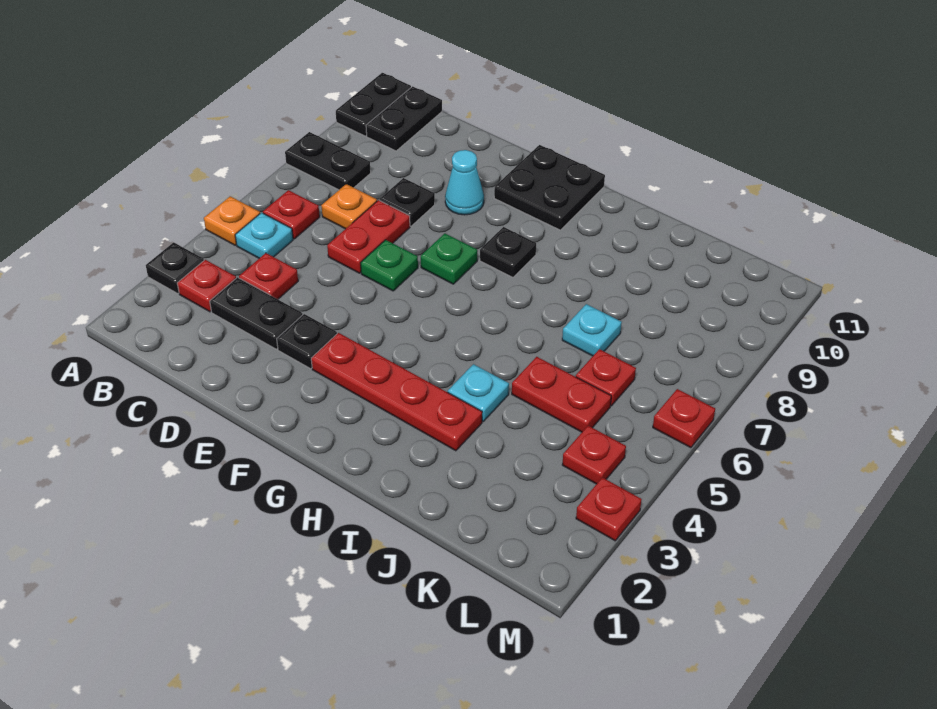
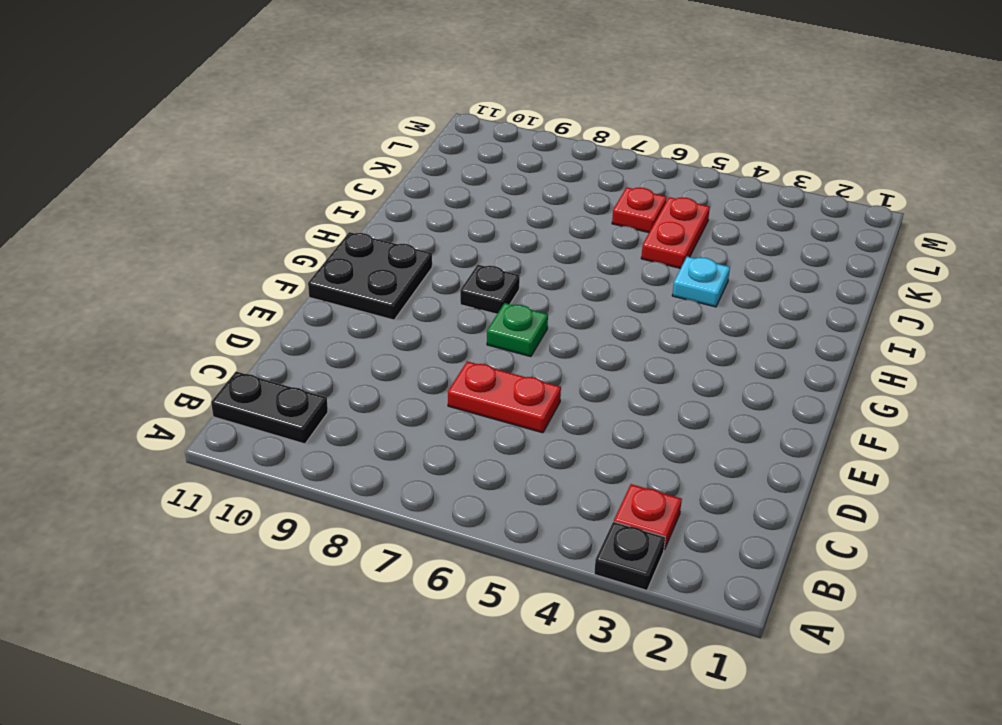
none -> orange 1x1 plate [204,196,260,245]
none -> black 1x2 plate [285,132,371,190]
none -> black 1x2 plate [336,73,411,136]

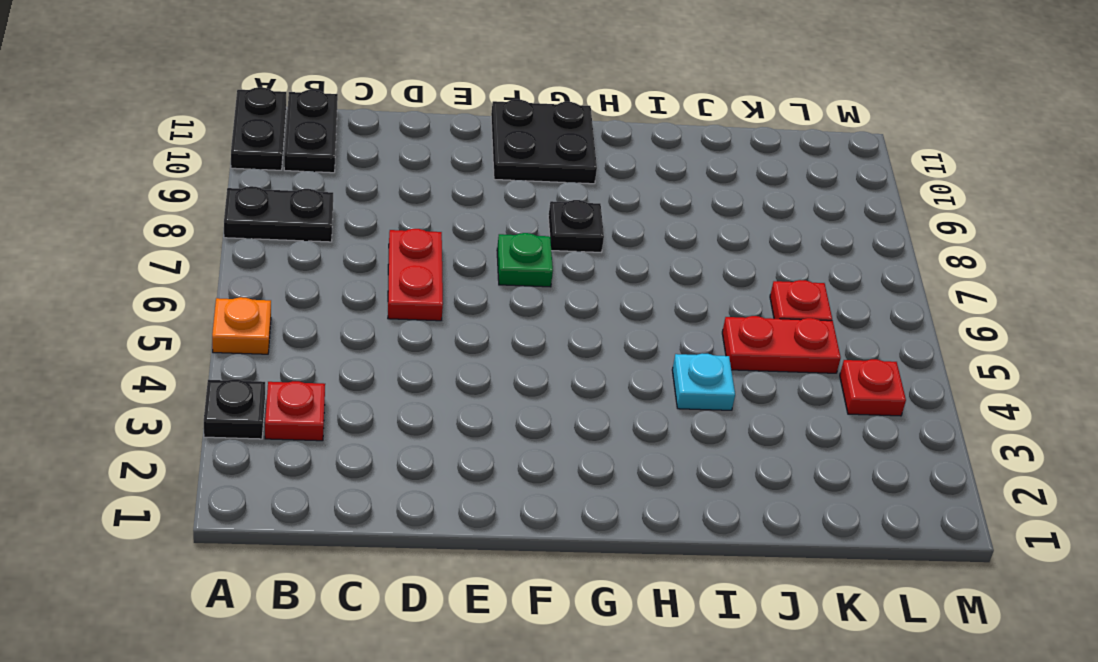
none -> cyan 1x1 plate [235,213,293,258]
none -> red 1x1 plate [263,190,320,239]
none -> black 1x2 plate [210,277,303,349]

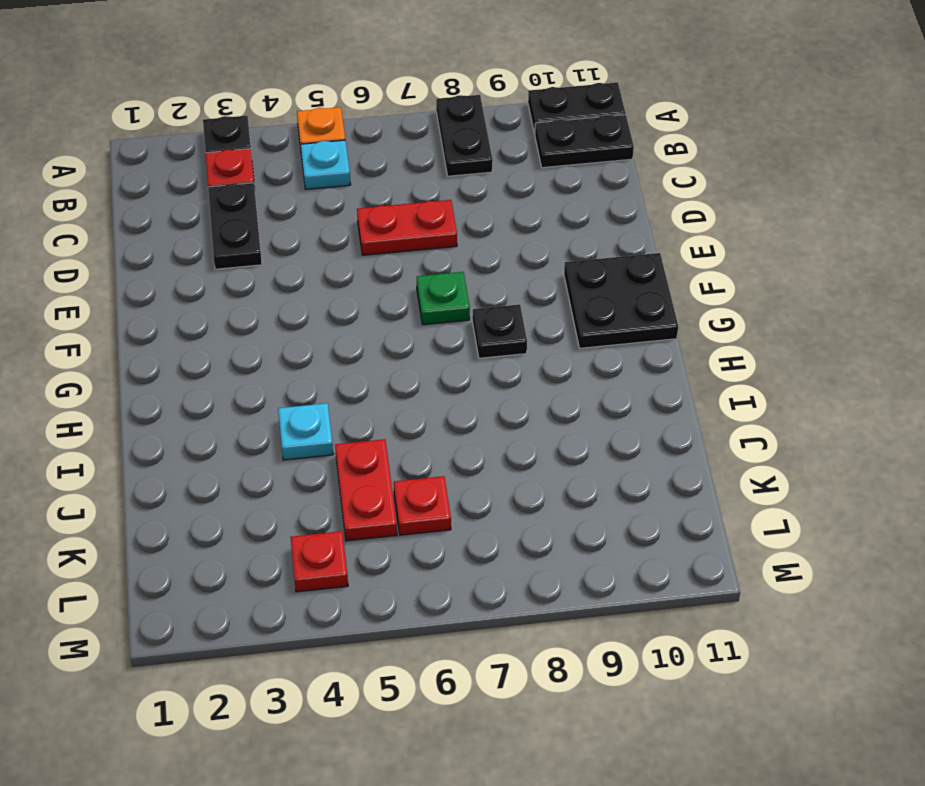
none -> red 1x1 plate [263,190,320,239]
none -> red 1x1 plate [239,253,298,299]
none -> orange 1x1 plate [321,184,377,229]

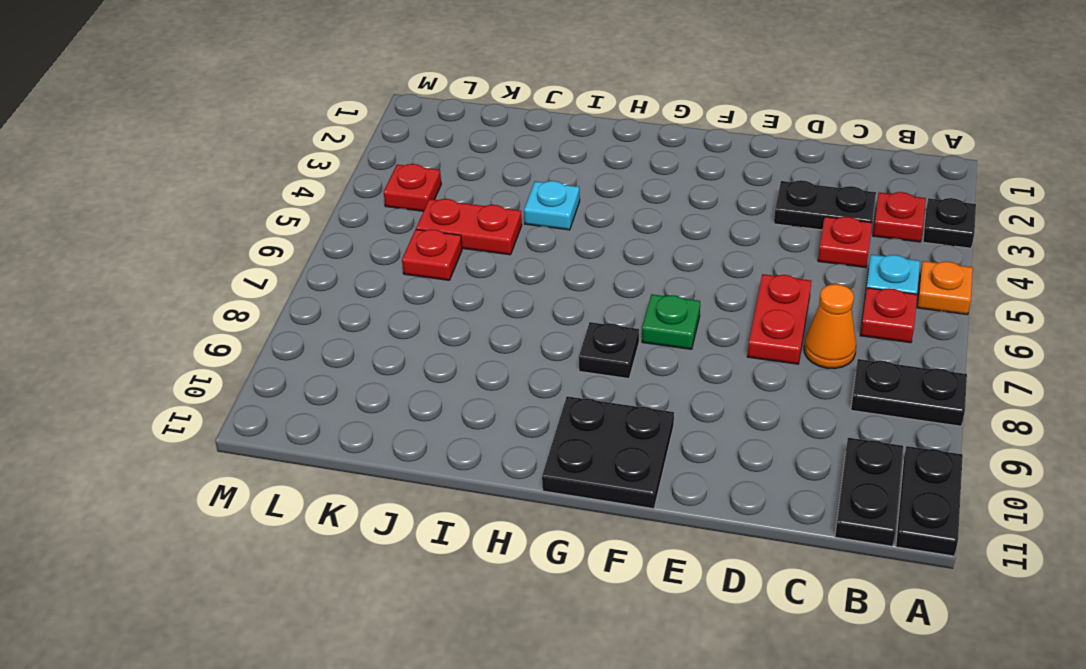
orange 1x1 cone [804,284,856,369] -> orange 1x1 plate [321,184,377,229]
none -> black 1x1 plate [380,178,435,226]
none -> black 1x1 plate [277,314,337,369]
none -> green 1x1 plate [361,240,418,291]

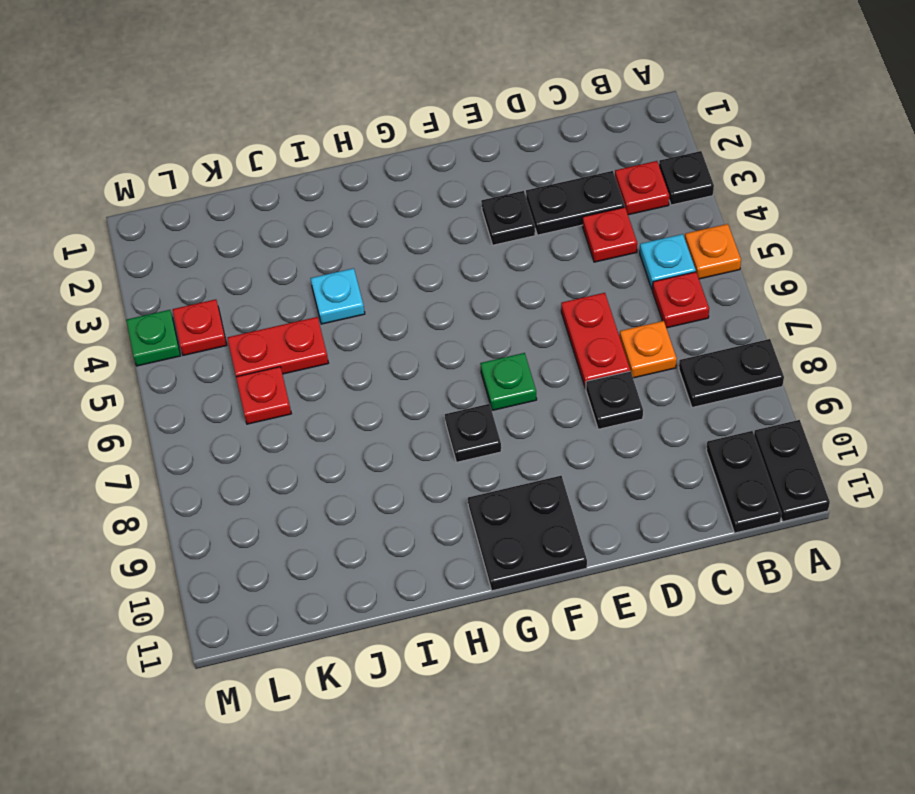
green 1x1 plate [126,310,180,366] -> green 1x1 plate moved to [361,240,418,291]
none -> cyan 1x1 cone [445,150,484,215]
none -> red 1x4 plate [311,333,482,451]
none -> cyan 1x1 plate [562,304,622,356]

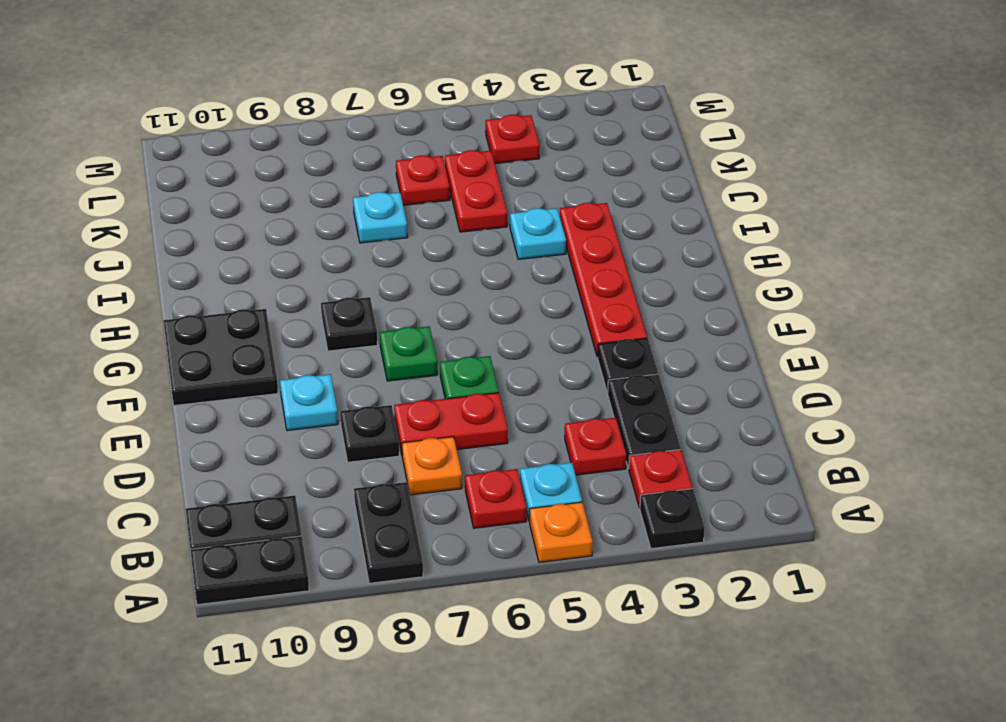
cyan 1x1 plate [280,374,338,430] -> cyan 1x1 cone [445,150,484,215]
none -> red 1x1 plate [576,478,642,541]
none -> red 1x1 plate [653,389,715,448]

